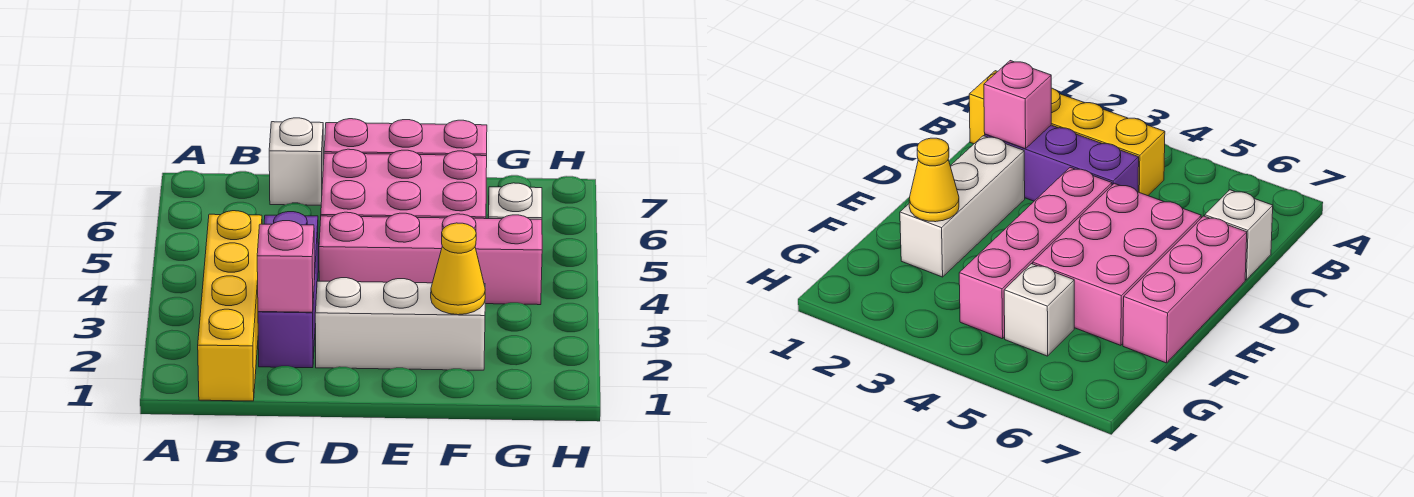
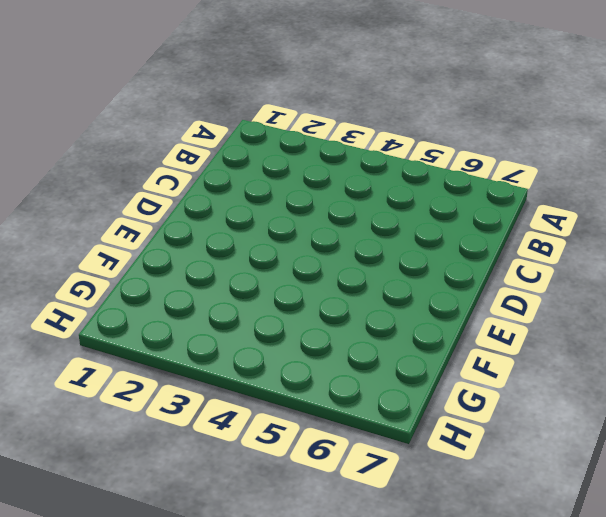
none -> yellow 1x4 brick [198,211,262,401]
none -> purple 1x3 brick [258,212,318,368]

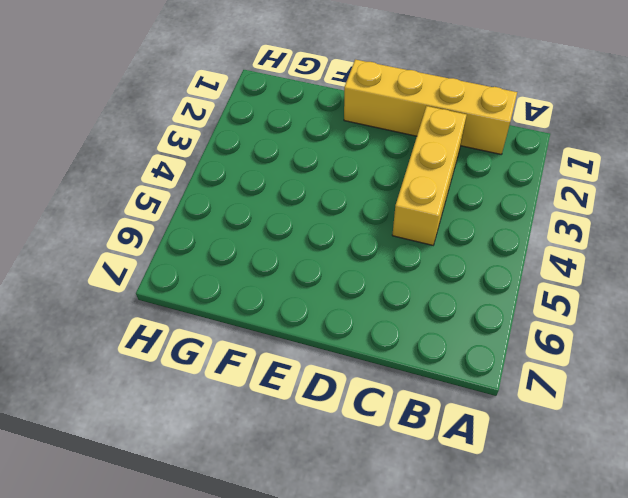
yellow 1x4 brick [344,59,517,154] -> yellow 1x4 brick turned to [198,211,262,401]
yellow 1x3 brick [392,106,466,245] -> purple 1x3 brick [258,212,318,368]
none -> white 1x1 brick [269,118,323,205]
none -> white 1x3 brick [315,278,485,370]

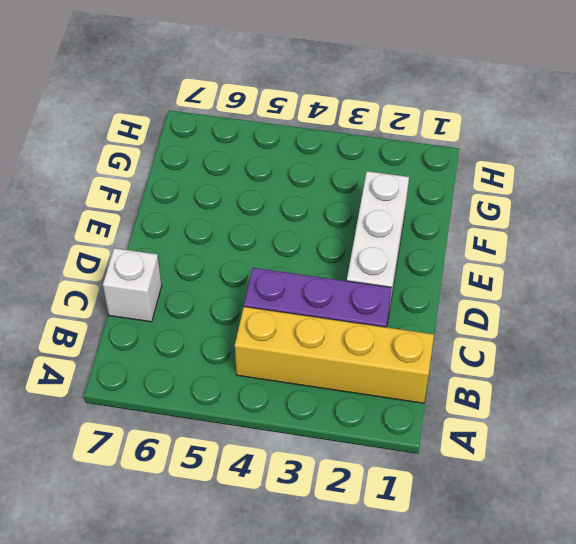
none -> pink 1x4 brick [319,212,542,305]
none -> pink 2x3 brick [321,149,487,219]

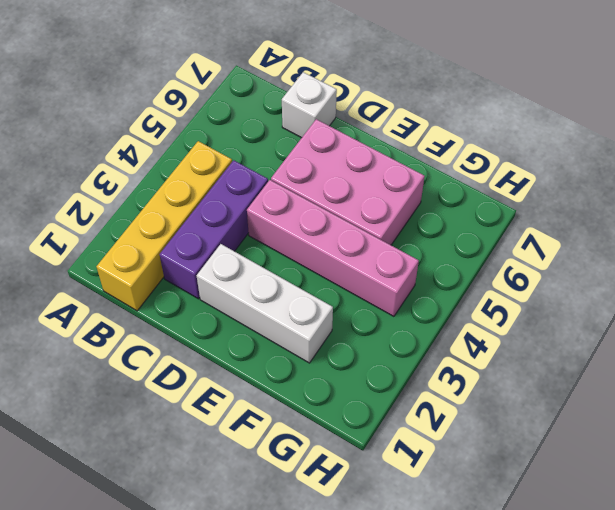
none -> pink 1x3 brick [324,119,487,156]
none -> white 1x1 brick [488,183,542,219]

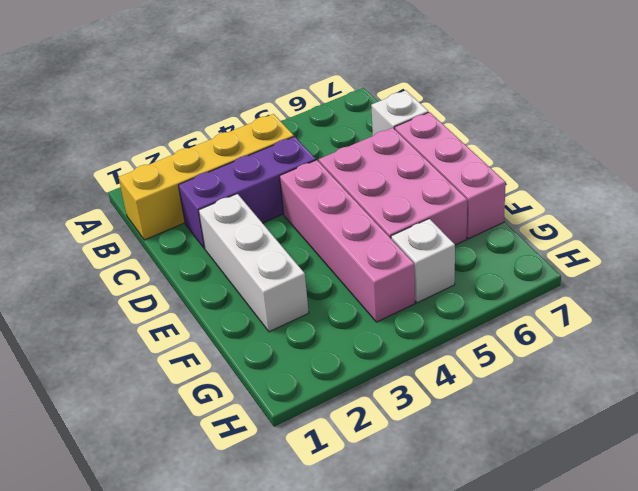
none -> pink 1x1 brick [257,221,314,312]
none -> yellow 1x1 cone [431,223,485,315]

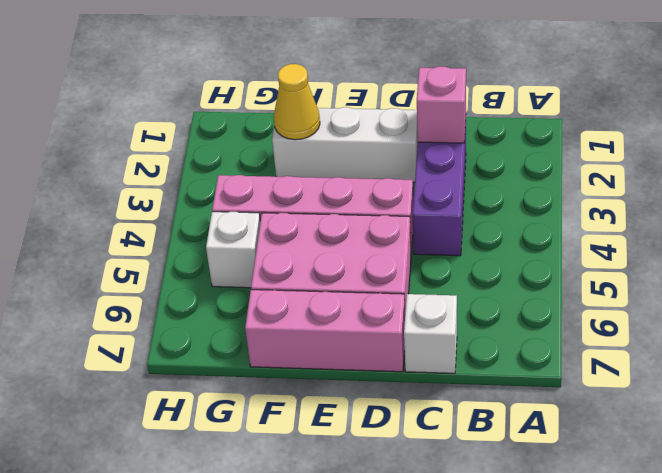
none -> yellow 1x4 brick [198,211,262,401]

